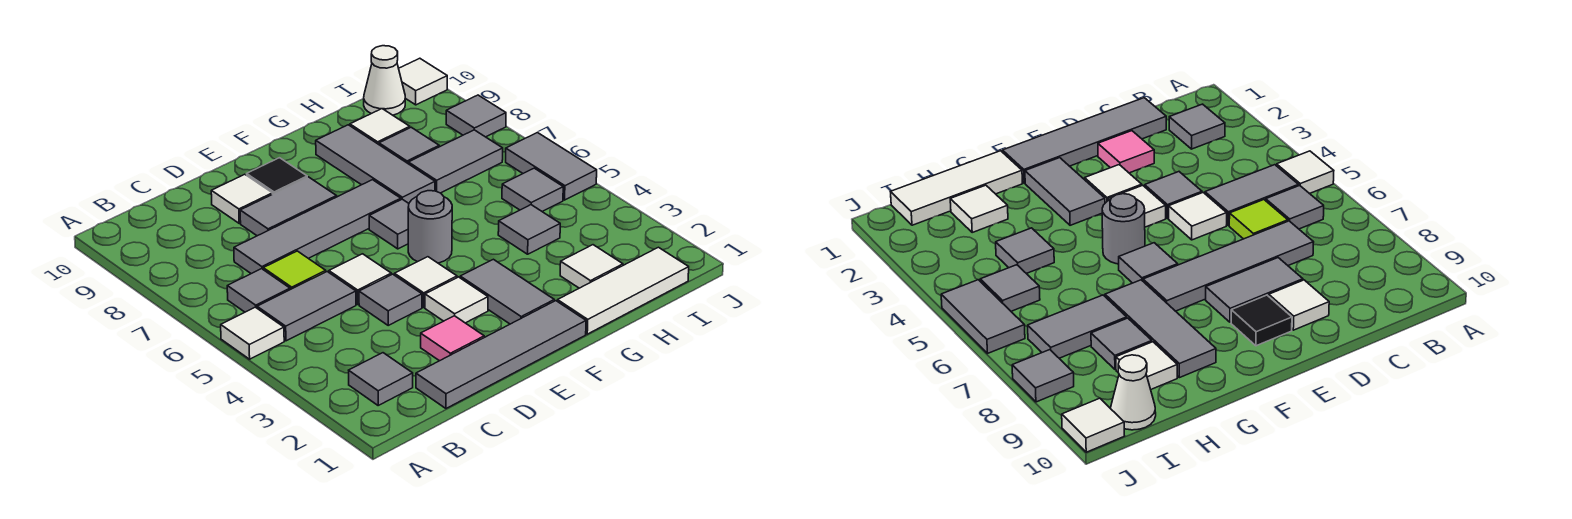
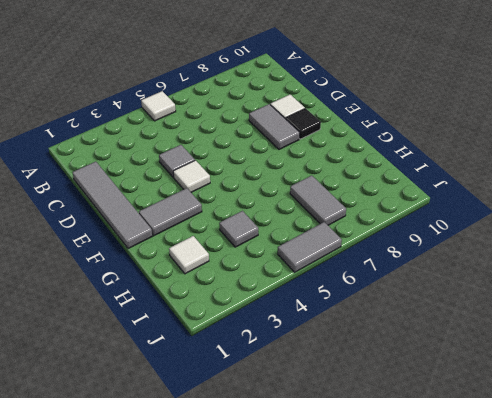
none -> grey 1x1 tile [349,353,413,405]
none -> grey 1x2 tile [257,272,356,341]
none -> grey 1x1 tile [227,269,290,312]
none -> lime 1x1 tile [263,251,326,290]

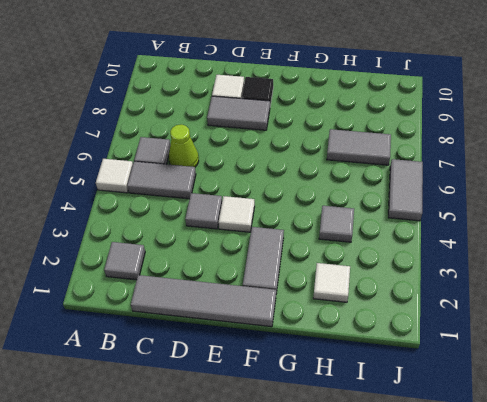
lime 1x1 cone [169,124,199,167] -> lime 1x1 tile [263,251,326,290]
none -> grey 1x4 tile [234,180,401,274]
none -> pink 1x1 tile [421,316,484,361]
none -> white 1x1 tile [329,254,391,304]
none -> white 1x1 tile [425,277,488,323]

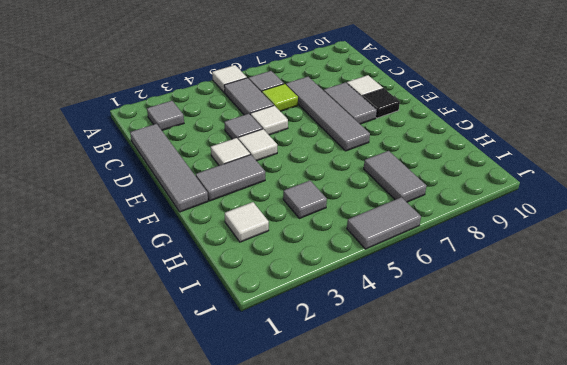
none -> pink 1x1 tile [421,316,484,361]
none -> grey 1x1 round brick [408,191,452,263]
none -> grey 1x1 tile [369,199,409,249]
none -> white 1x3 tile [557,247,689,334]

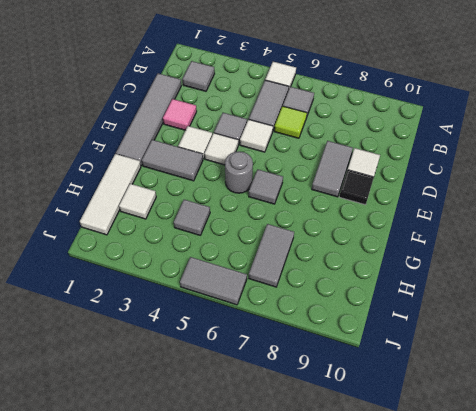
none -> grey 1x4 tile [234,180,401,274]
none -> grey 1x3 tile [316,125,435,203]
none -> grey 1x1 tile [379,127,439,163]
none -> white 1x1 tile [350,109,410,144]

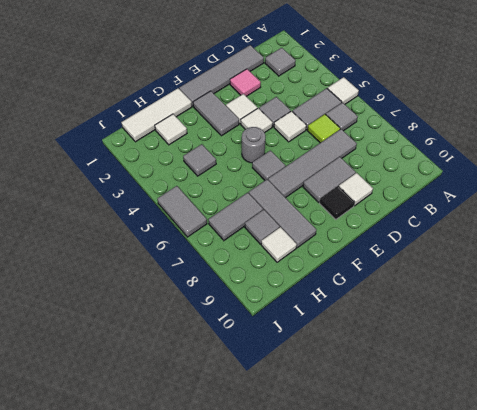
none -> grey 1x1 tile [502,168,563,211]
none -> white 1x1 cone [364,46,405,115]
none -> grey 1x1 tile [446,95,506,137]
none -> white 1x1 tile [399,58,447,105]

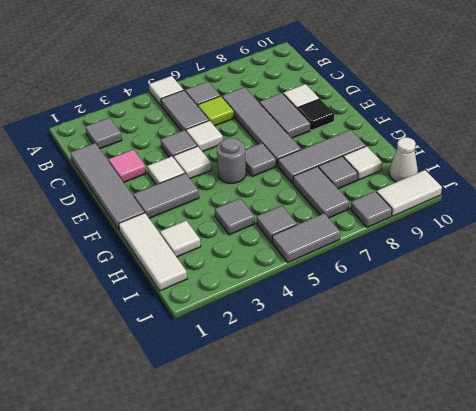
white 1x2 tile [377,170,442,216] -> white 1x1 tile [399,58,447,105]

